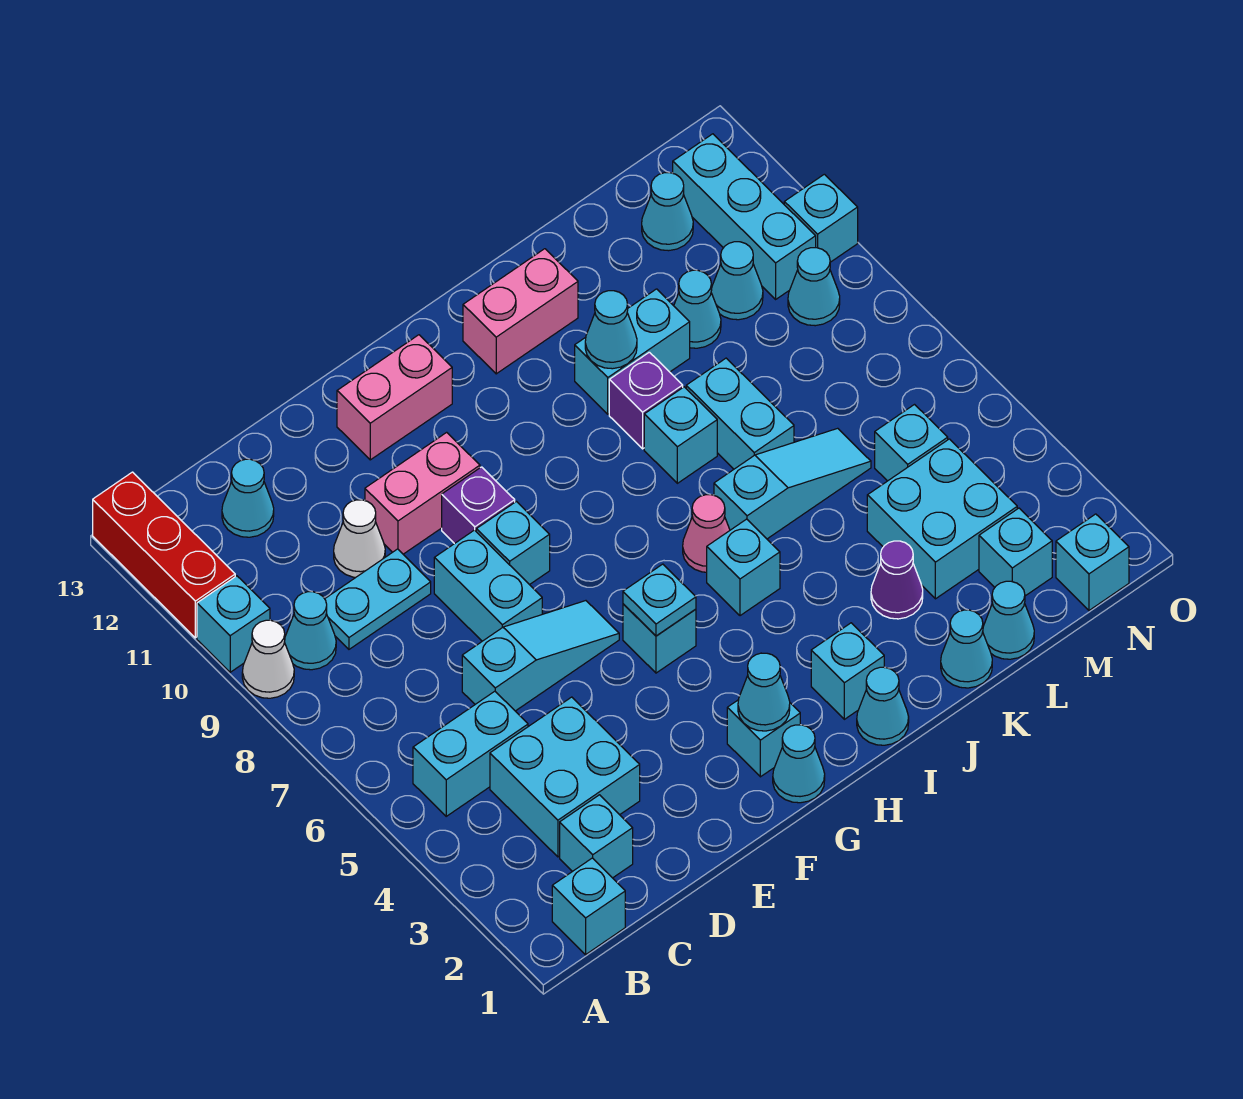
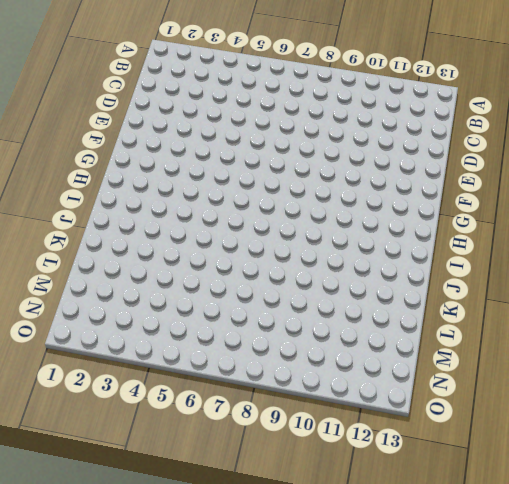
none -> white 1x1 cone [242,620,294,698]
none -> cyan 1x1 brick [197,576,270,672]
none -> red 1x3 brick [93,472,235,638]
none -> cyan 1x1 brick [552,858,625,955]

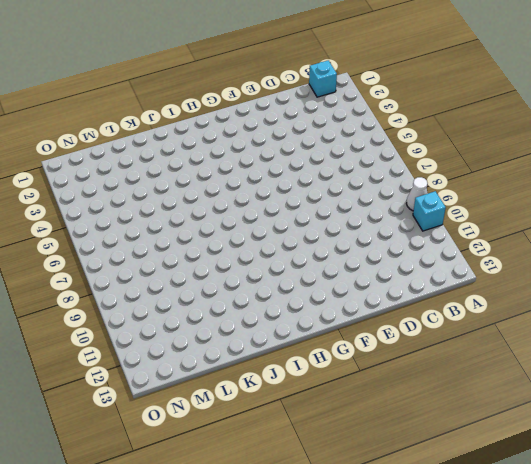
none -> red 1x3 brick [93,472,235,638]
none -> cyan 1x2 brick [413,691,528,816]
none -> cyan 1x1 cone [285,592,336,670]
none -> cyan 1x1 brick [560,795,633,878]

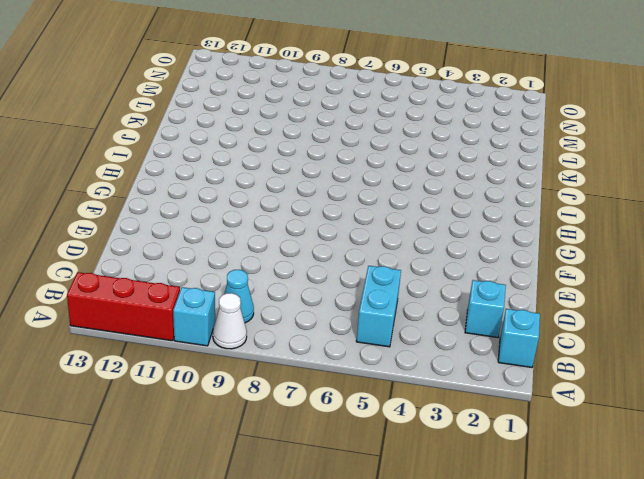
none -> cyan 2x2 brick [490,697,640,857]
none -> cyan 1x2 plate [325,549,431,649]
none -> cyan 1x1 cone [222,459,274,537]
none -> cyan 1x3 slope [462,601,619,711]

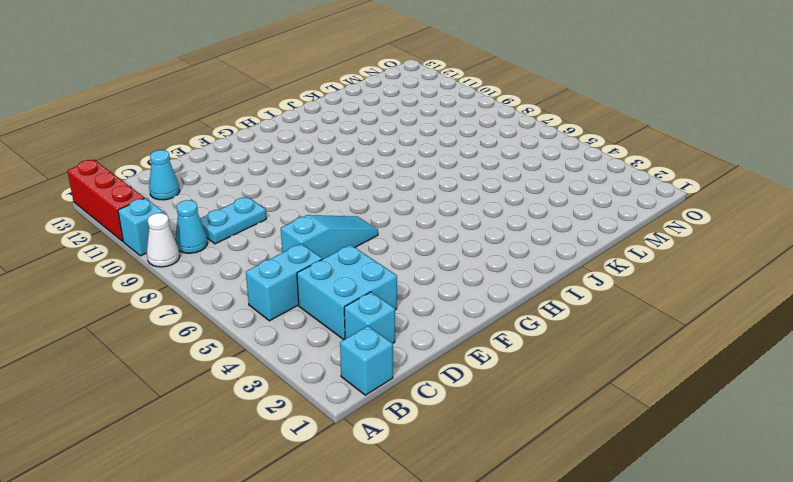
none -> white 1x1 cone [334,500,385,577]
none -> cyan 1x2 brick [434,530,542,641]
none -> pink 1x2 brick [365,432,480,554]
none -> cyan 1x1 brick [476,502,550,585]

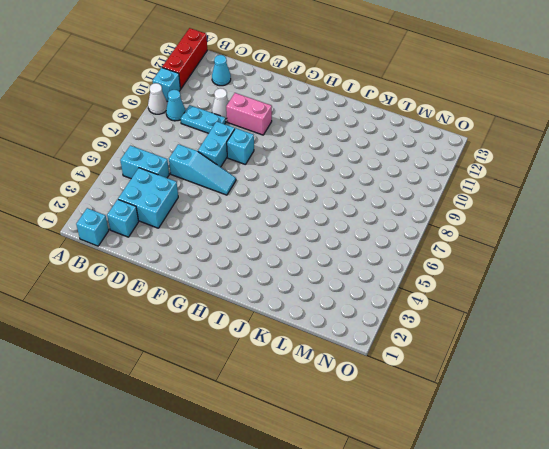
none -> purple 1x1 brick [442,467,515,544]
none -> pink 1x2 brick [337,335,452,460]
none -> cyan 1x1 cone [773,725,825,803]
none -> cyan 1x1 brick [727,700,800,777]

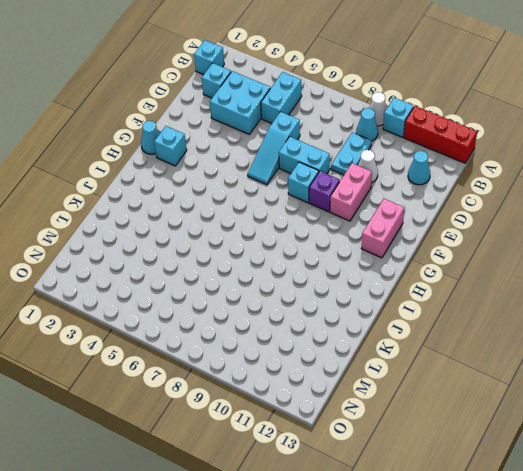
none -> cyan 1x1 brick [623,604,696,673]
none -> cyan 1x1 cone [857,667,909,745]
none -> cyan 1x1 brick [811,623,884,719]
none -> cyan 1x1 brick [707,519,780,616]

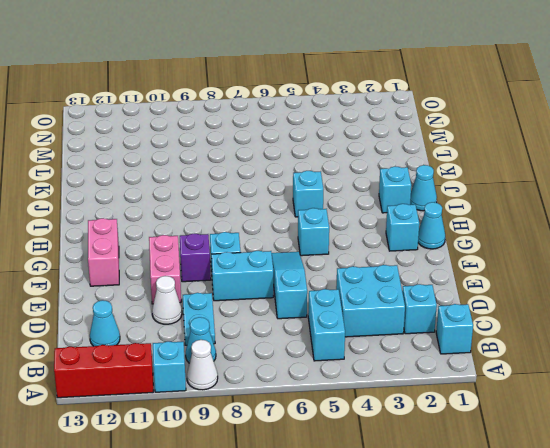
none -> pink 1x1 cone [683,495,730,572]
none -> pink 1x2 brick [463,249,578,374]
none -> cyan 1x3 slope [714,428,871,539]
none -> cyan 1x1 brick [644,387,717,483]

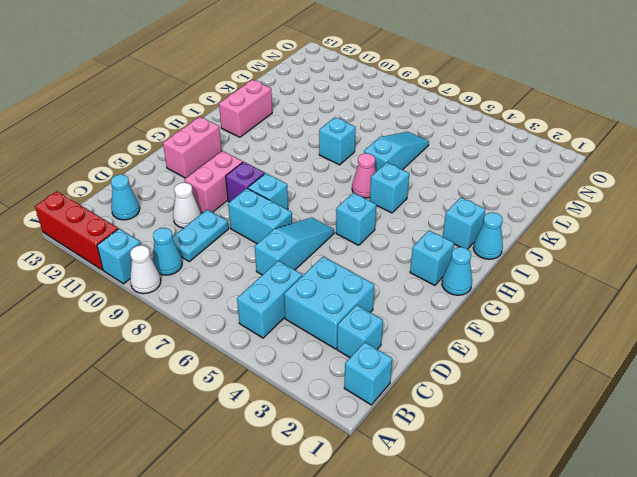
none -> purple 1x1 brick [609,352,683,449]
none -> cyan 1x2 brick [575,289,690,414]
none -> cyan 1x1 cone [941,610,992,688]
none -> purple 1x1 cone [871,541,923,619]

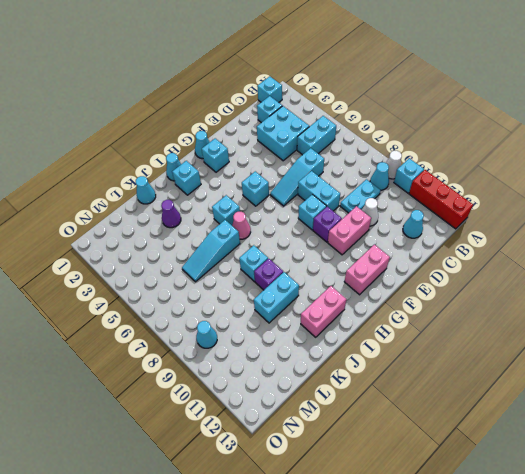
none -> cyan 1x2 brick [686,358,794,469]
none -> cyan 1x1 cone [983,581,1034,659]
none -> cyan 2x2 brick [867,439,1017,599]
none -> cyan 1x1 cone [674,270,721,348]

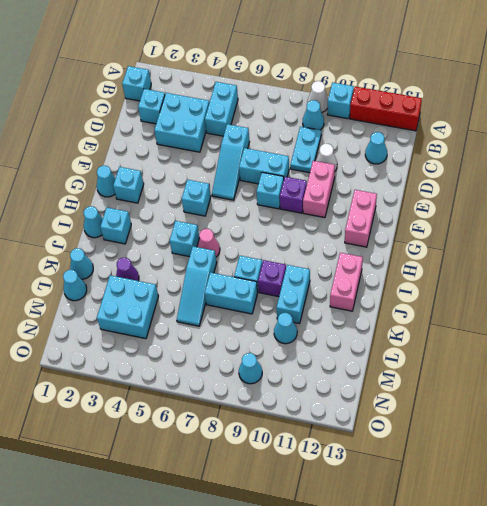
none -> cyan 1x1 brick [979,508,1052,596]
none -> cyan 1x1 brick [875,405,948,481]
none -> cyan 1x1 cone [711,242,763,320]
none -> cyan 1x1 cone [642,173,693,251]

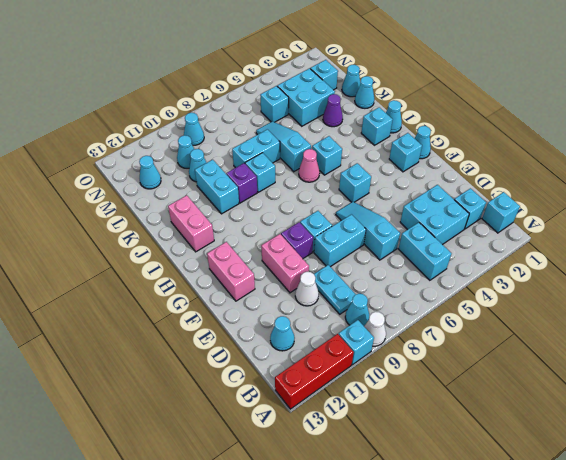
none -> cyan 1x1 brick [1056,514,1129,610]
none -> cyan 1x3 brick [673,134,816,299]
none -> cyan 1x1 brick [784,174,858,262]
none -> cyan 1x1 cone [738,653,790,731]

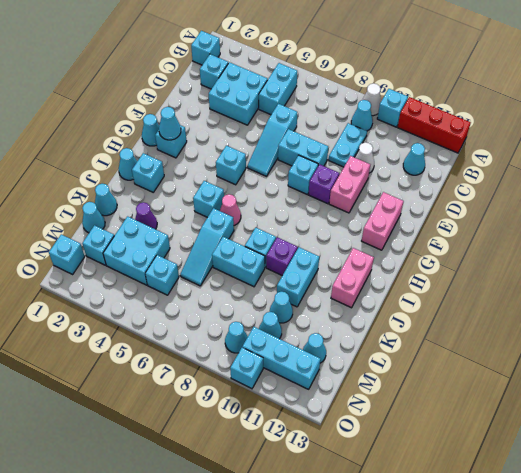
none -> cyan 1x1 plate [623,564,696,636]
none -> cyan 1x1 cone [585,291,637,369]

